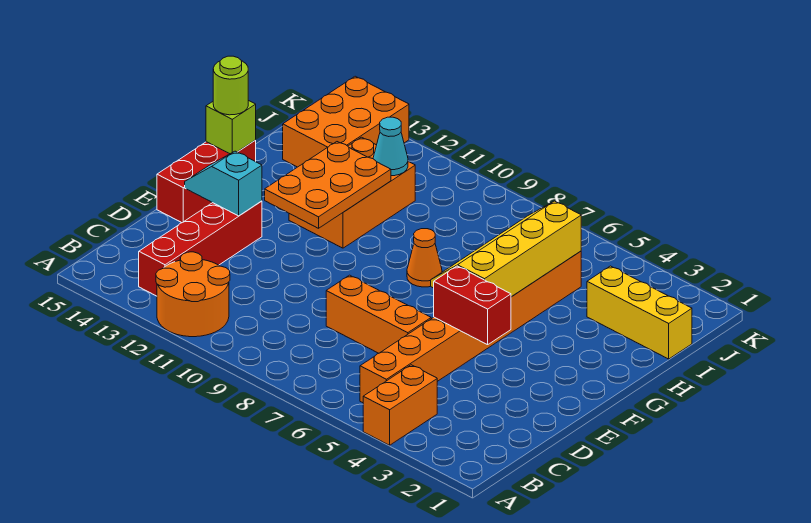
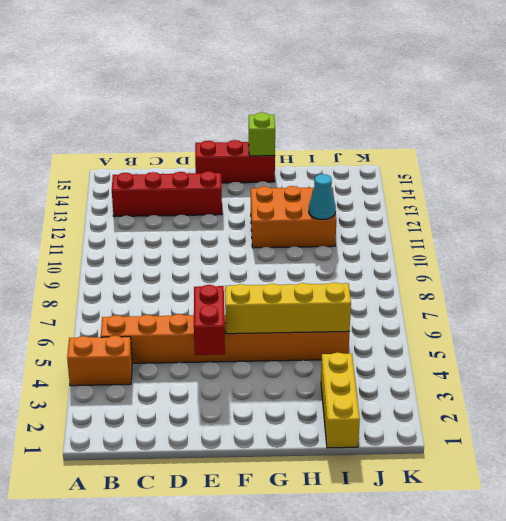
none -> orange 2x2 round brick [156,252,230,337]
none -> orange 1x3 brick [326,275,431,353]
none -> orange 1x1 cone [407,229,442,287]

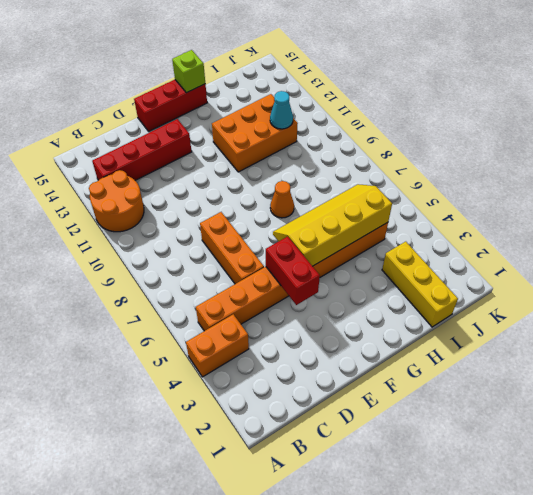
none -> orange 2x3 brick [283,76,409,167]
none -> cyan 1x2 slope [185,151,262,216]
none -> orange 2x3 plate [265,142,391,228]

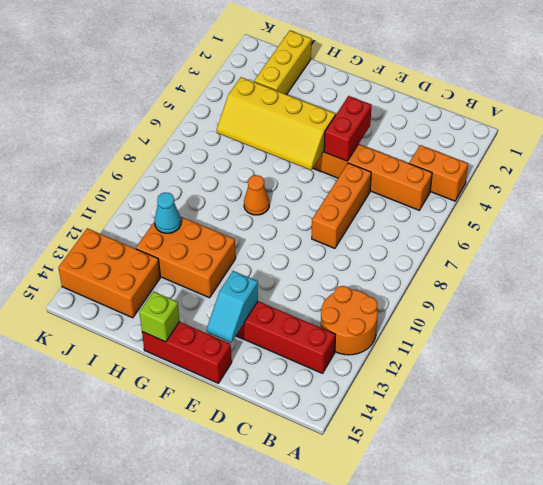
none -> orange 2x3 plate [265,142,391,228]
none -> lime 1x1 round brick [213,56,248,115]

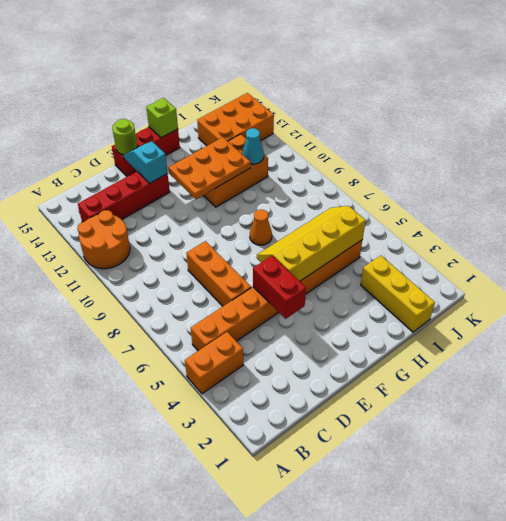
lime 1x1 round brick [112,119,137,154] -> lime 1x1 round brick moved to [213,56,248,115]

